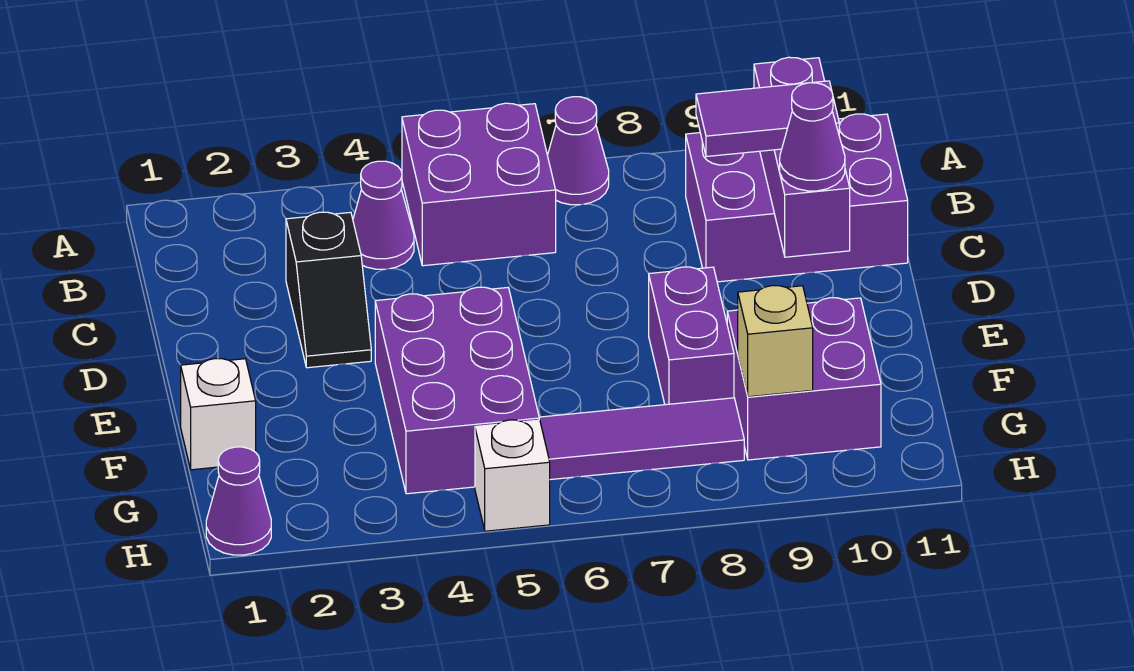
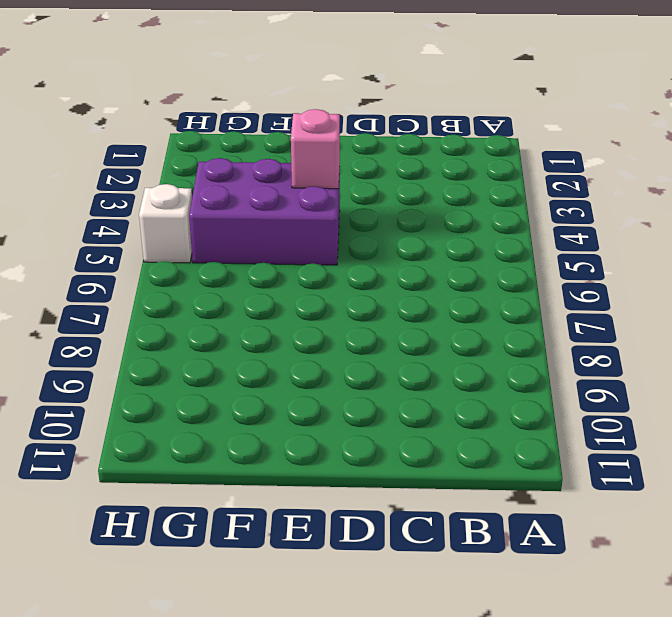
pink 1x1 brick [291,109,340,189] -> none
none -> purple 2x2 brick [402,103,556,266]
none -> purple 1x1 cone [547,97,609,205]
none -> purple 1x1 cone [353,161,414,269]

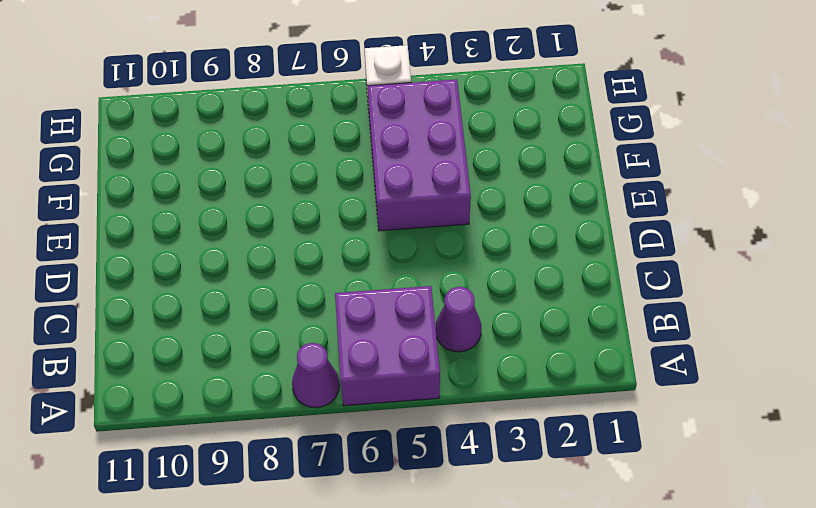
none -> purple 2x3 brick [686,114,908,282]
none -> black 1x2 slope [286,212,371,368]
none -> purple 1x2 brick [649,267,734,405]

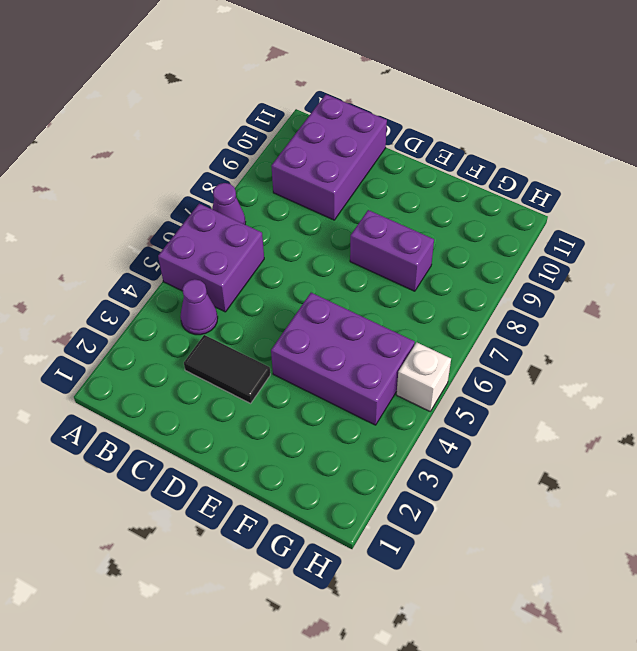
black 1x2 tile [184,335,270,403] -> black 1x2 slope [286,212,371,368]
none -> white 1x1 brick [181,359,256,470]
none -> purple 2x2 brick [727,298,881,460]
none -> purple 1x3 tile [539,398,744,480]

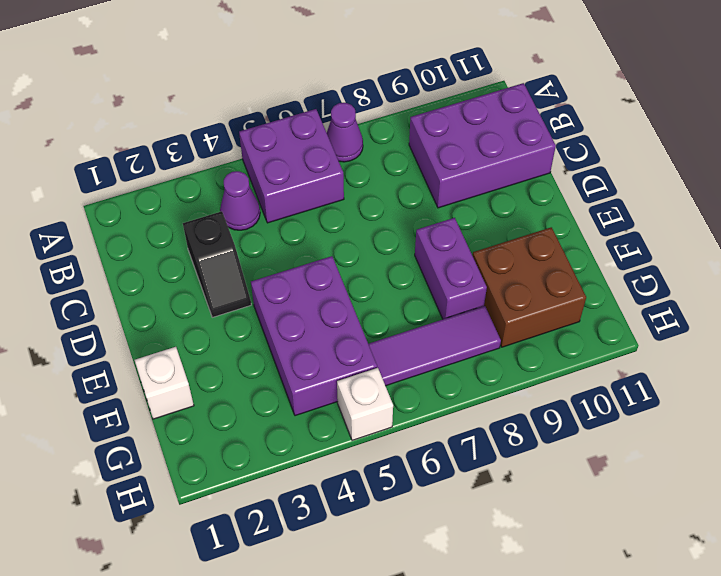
brown 2x2 brick [472,227,586,347] -> purple 2x2 brick [727,298,881,460]
none -> purple 1x1 cone [206,447,271,555]
none -> purple 1x3 brick [754,57,850,257]
none -> tan 1x1 brick [738,286,813,397]

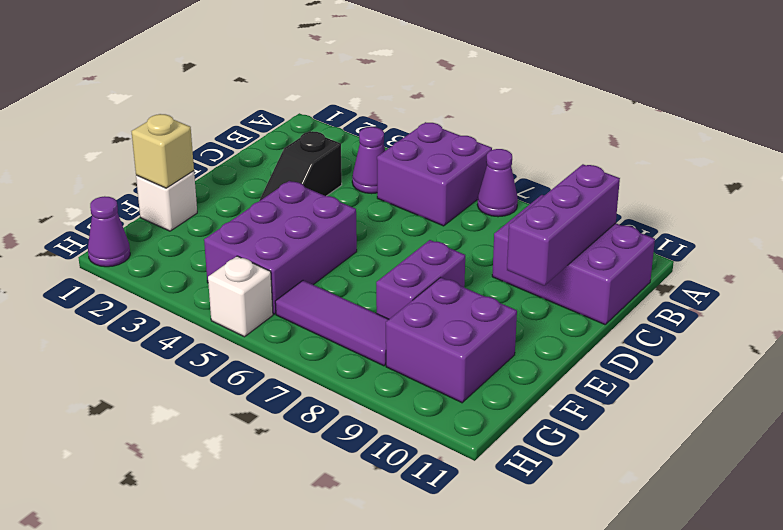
tan 1x1 brick [131,114,194,188] -> tan 1x1 brick moved to [738,286,813,397]
none -> purple 1x2 tile [696,81,839,157]
none -> purple 1x1 cone [780,83,845,191]

